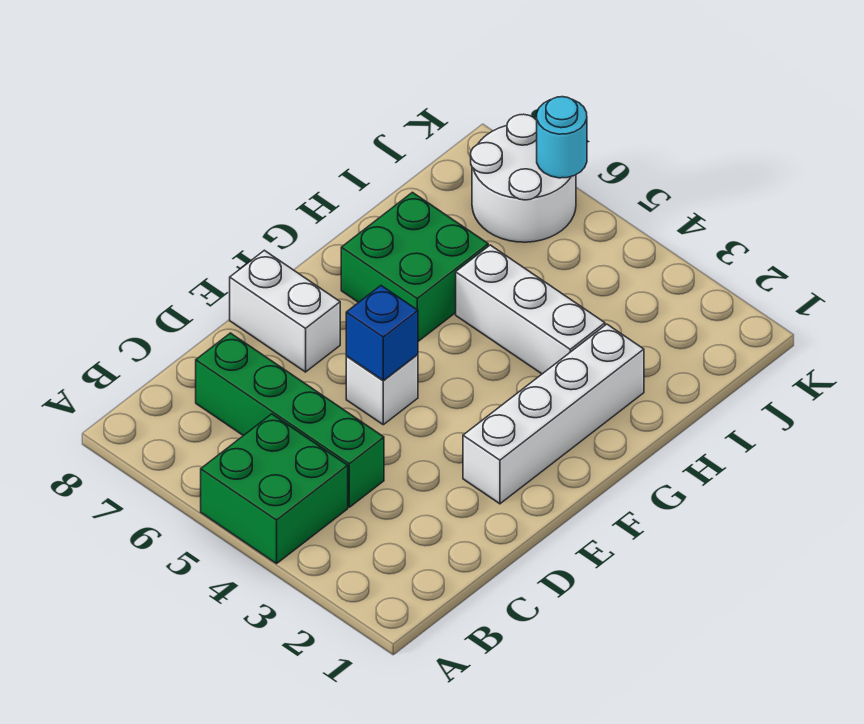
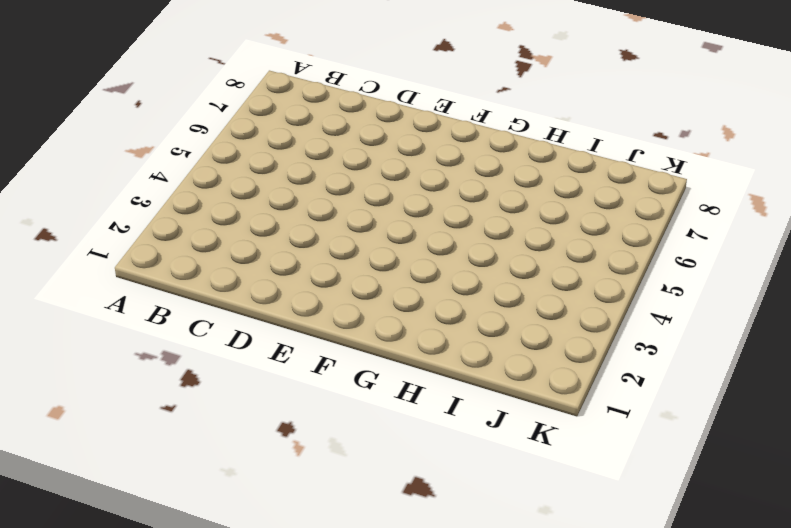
none -> green 2x2 brick [201,414,348,564]
none -> green 1x4 brick [196,333,384,507]

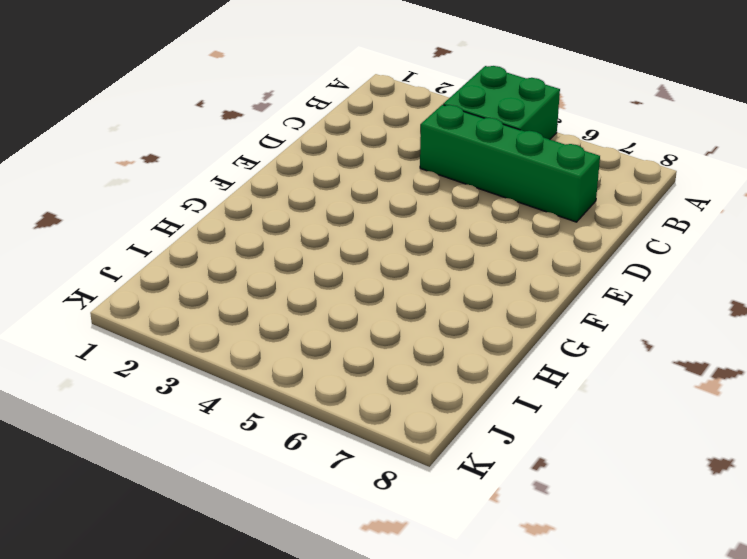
none -> white 1x4 brick [463,324,644,504]
none -> white 1x1 brick [346,354,418,425]

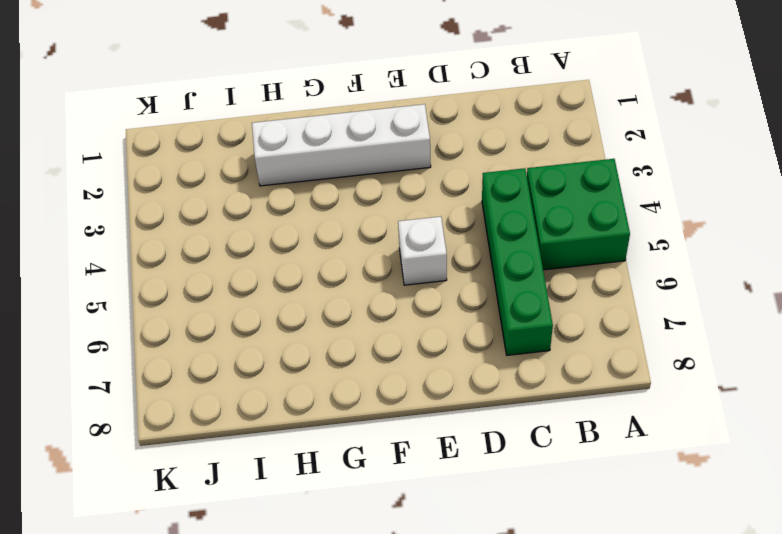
none -> white 1x2 brick [230,250,340,372]
none -> green 2x2 brick [341,192,488,341]

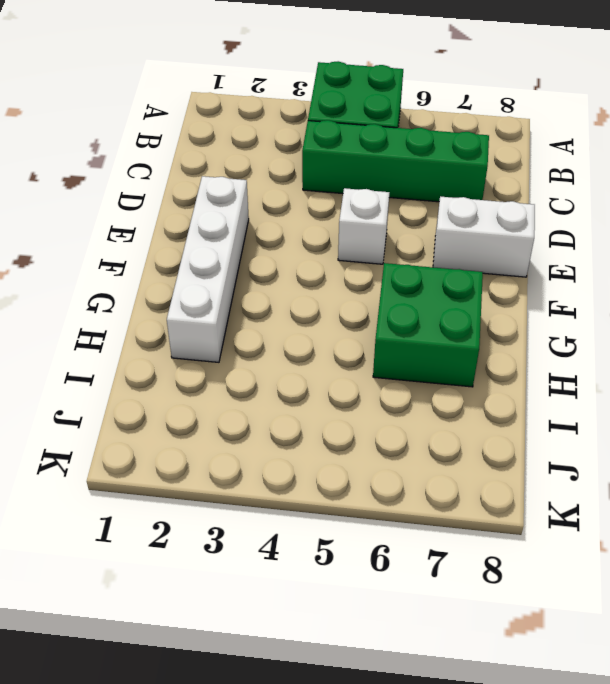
none -> white 1x3 brick [456,245,605,374]
none -> white 2x2 round brick [471,114,576,242]

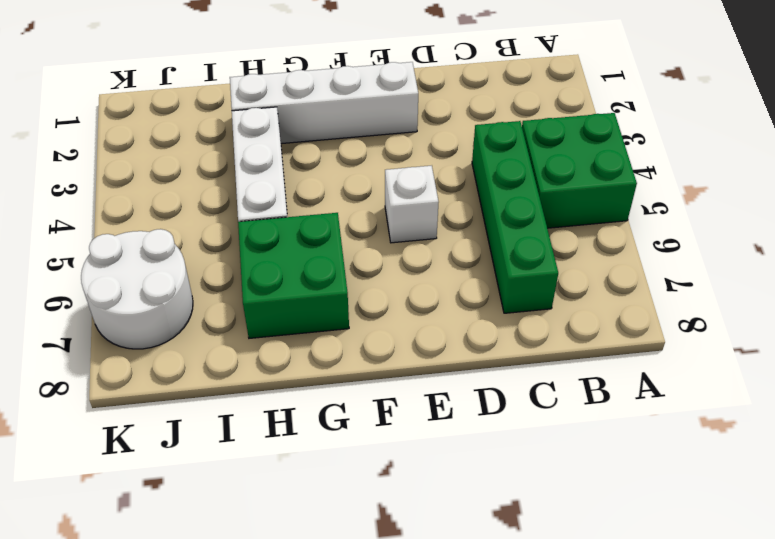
none -> white 1x2 brick [230,250,340,372]
none -> blue 1x1 brick [346,286,418,380]

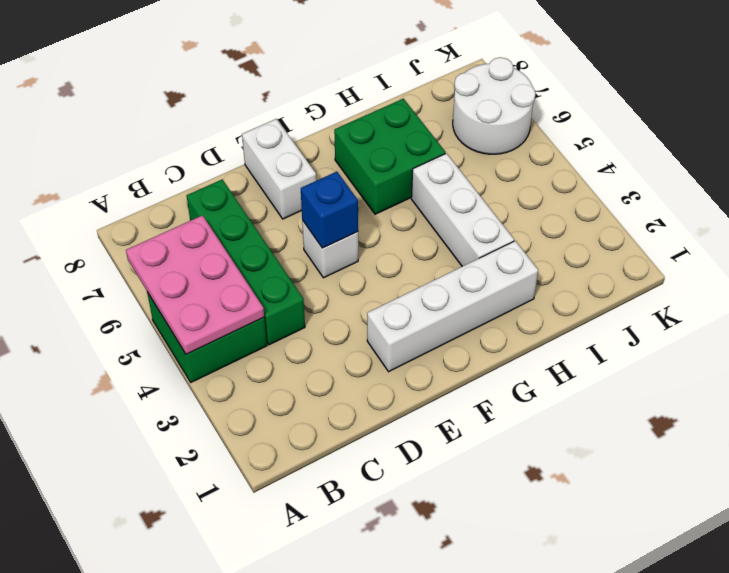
pink 2x3 plate [126,215,264,354] -> none
none -> cyan 1x1 round brick [537,97,587,178]

